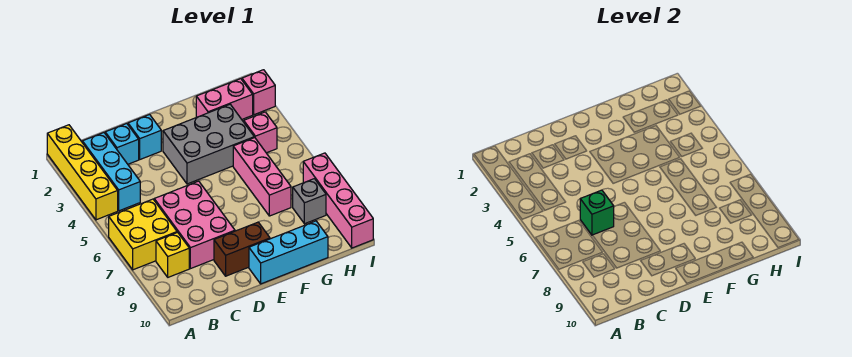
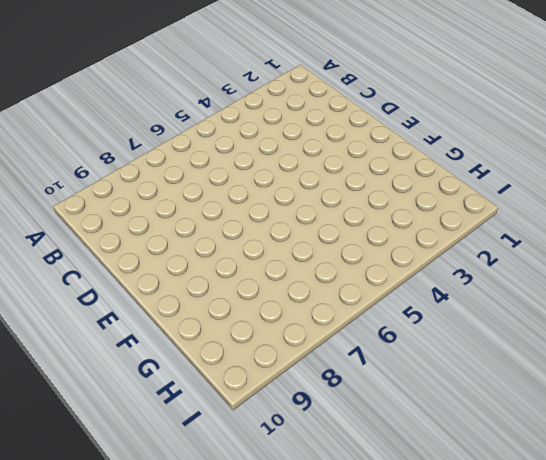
none -> yellow 1x4 brick [47,125,118,220]
none -> yellow 2x2 brick [109,199,177,270]
none -> cyan 1x3 brick [82,133,140,211]

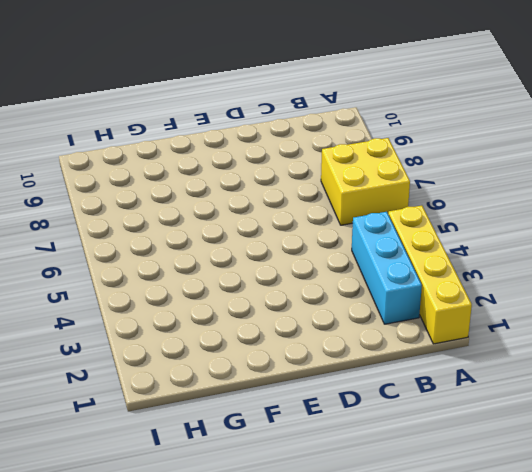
none -> yellow 1x1 brick [156,232,189,277]
none -> cyan 1x1 brick [105,124,139,164]
none -> pink 2x3 brick [154,181,235,269]

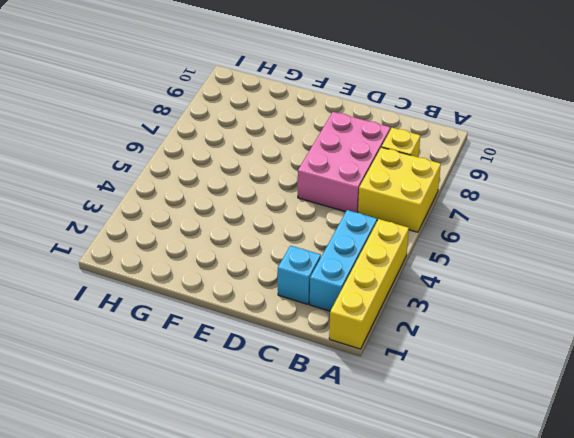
none -> cyan 1x1 brick [128,115,161,159]
none -> brown 1x2 brick [214,222,270,276]
none -> grey 2x3 brick [163,104,254,184]

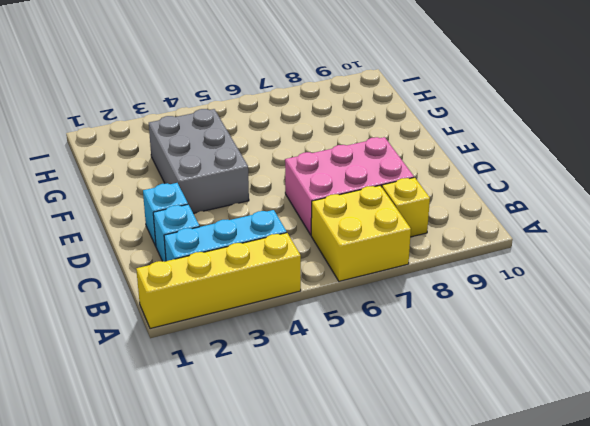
none -> brown 1x2 brick [214,222,270,276]
none -> cyan 1x3 brick [249,221,328,284]
none -> pink 1x2 brick [196,79,253,119]

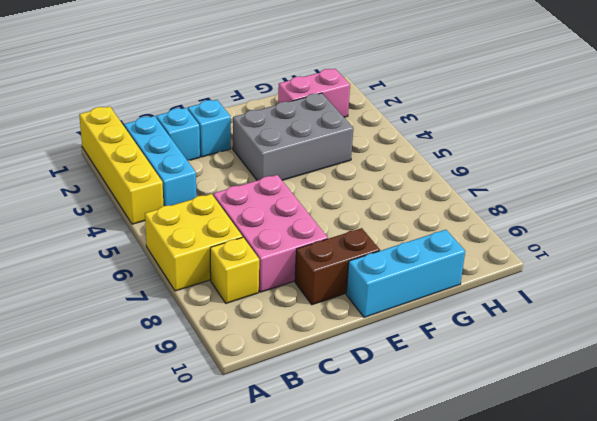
none -> pink 1x3 brick [233,138,291,216]
none -> pink 1x1 brick [244,112,277,153]
none -> grey 1x1 brick [293,179,326,224]

